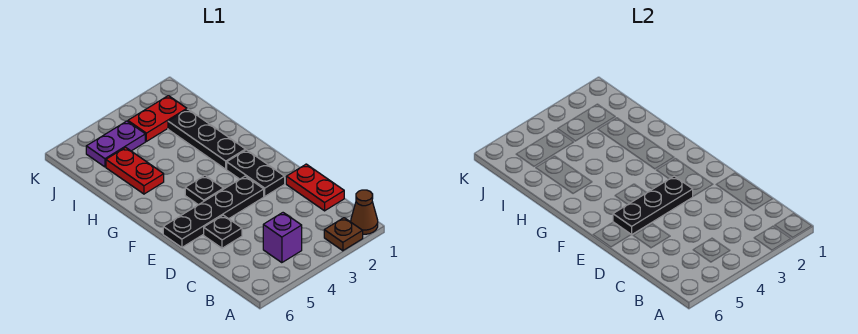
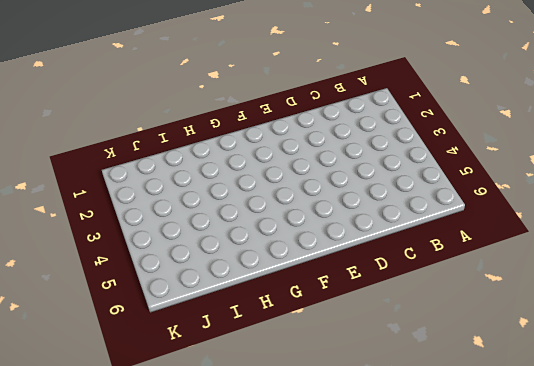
none -> brown 1x1 cone [351,190,378,234]
none -> brown 1x1 plate [324,218,363,251]
none -> purple 1x1 brick [263,213,302,263]

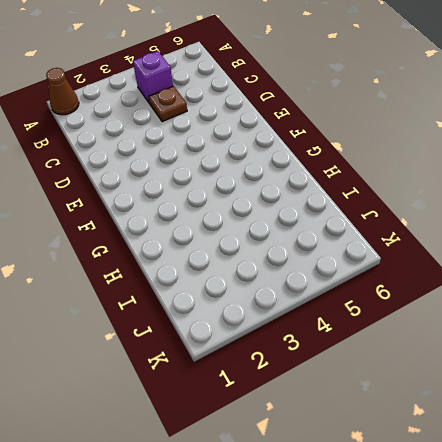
brown 1x1 plate [149,86,187,122] -> brown 1x1 plate moved to [324,218,363,251]
none -> red 1x2 plate [286,164,344,211]
none -> black 1x1 plate [204,215,242,248]
none -> black 1x2 plate [227,150,285,196]

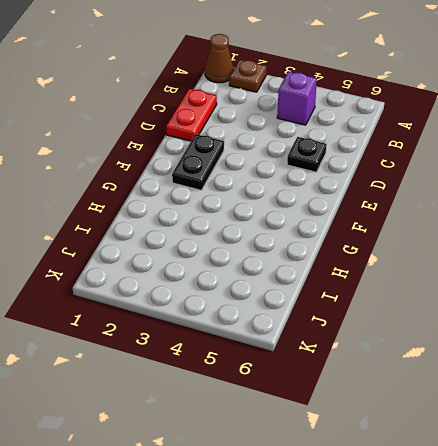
none -> black 1x4 plate [163,176,264,247]
none -> black 1x1 plate [185,175,224,205]
none -> black 1x3 plate [168,109,246,169]

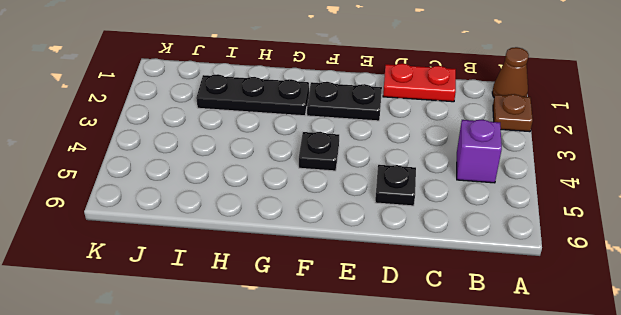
none -> black 1x4 plate [163,176,264,247]
none -> red 1x2 plate [106,147,164,194]
none -> red 1x2 plate [128,96,187,141]

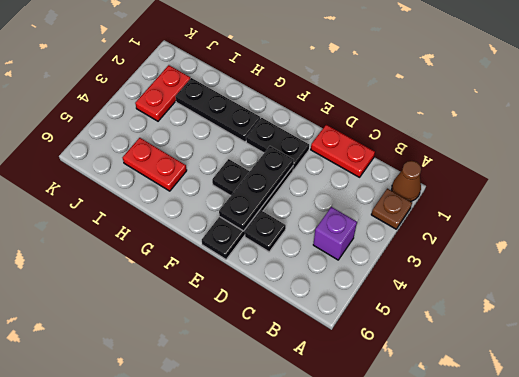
none -> purple 1x2 plate [86,121,145,167]

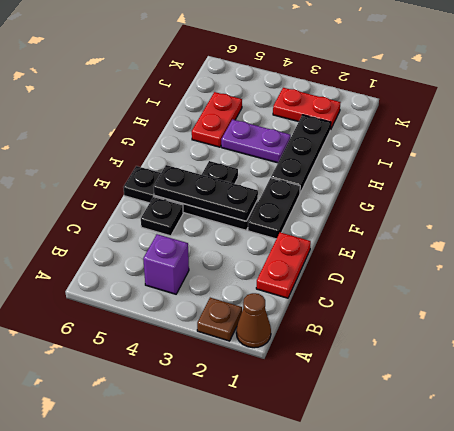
purple 1x2 plate [221,119,291,163] -> purple 1x2 plate moved to [86,121,145,167]

